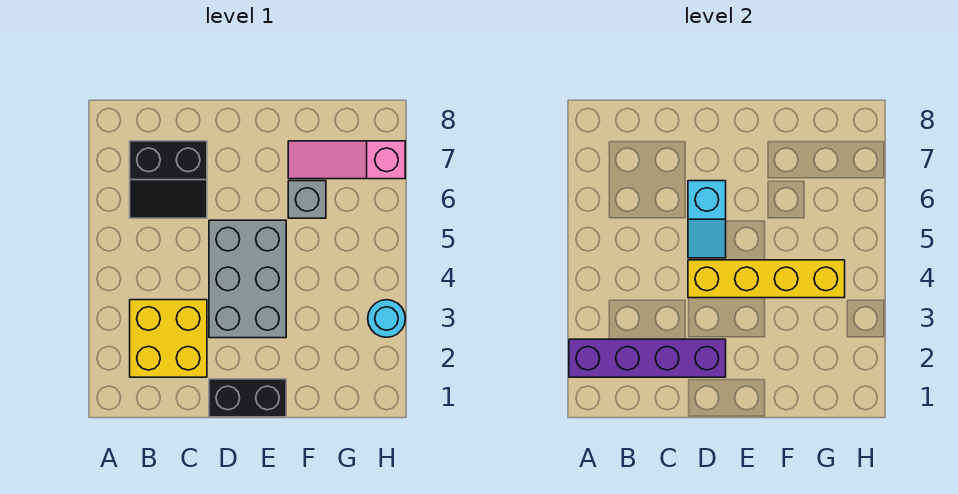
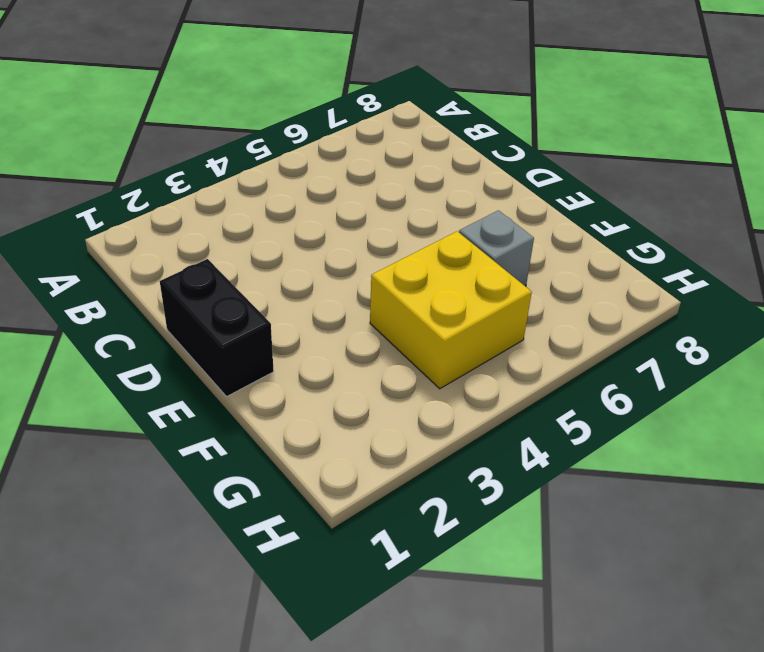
yellow 2x2 brick [370,231,532,389] -> yellow 2x2 brick moved to [130,300,207,377]
none -> black 2x2 slope [130,141,207,218]
none -> grey 2x3 brick [209,220,286,338]

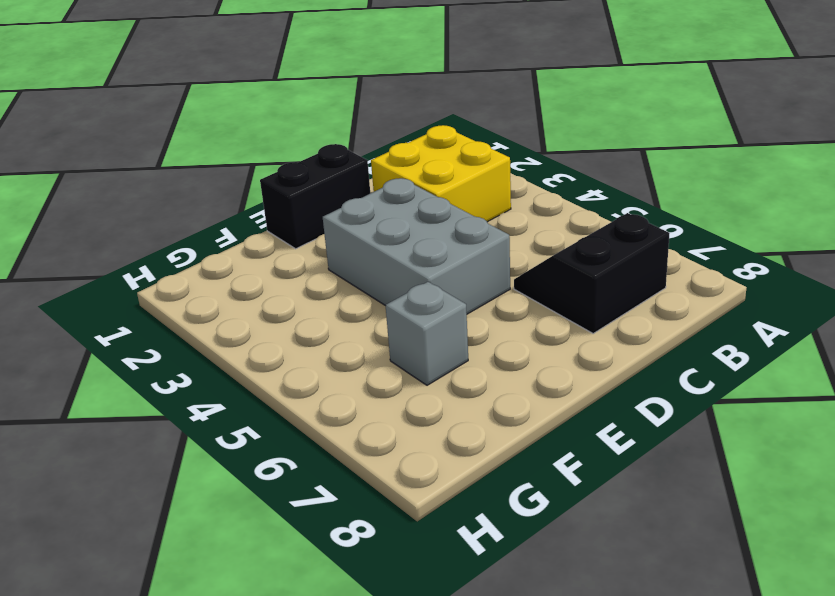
none -> pink 1x3 slope [288,141,405,179]
none -> cyan 1x1 round brick [368,300,405,337]

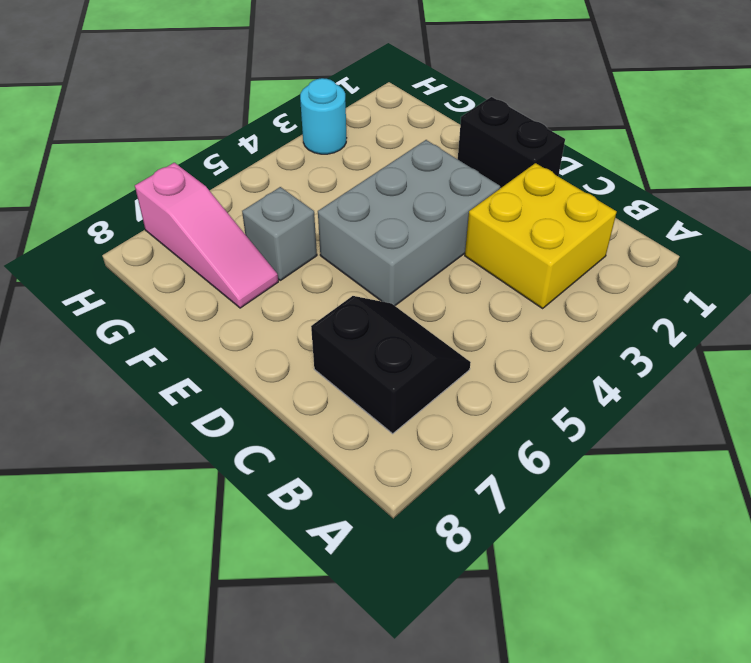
none -> purple 1x4 brick [569,339,726,377]
none -> yellow 1x4 brick [688,260,845,298]

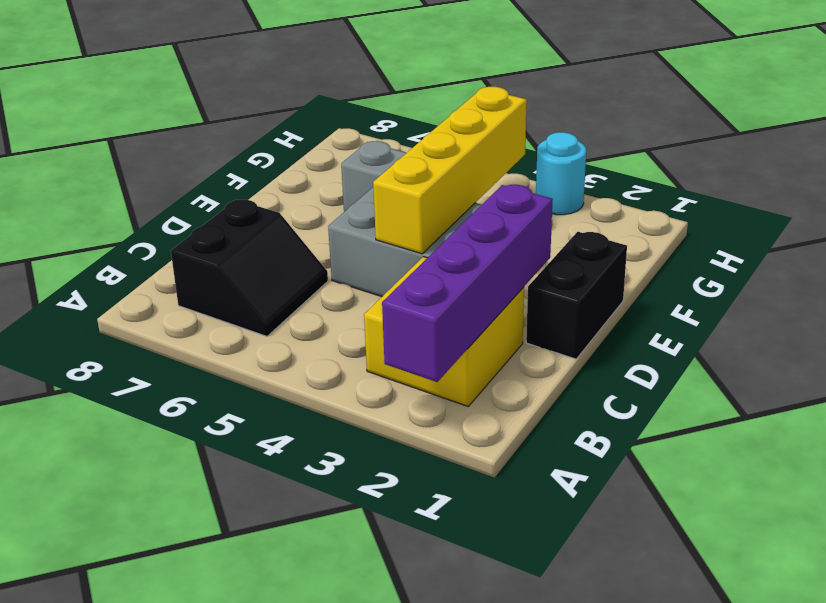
none -> pink 1x3 slope [288,141,405,179]
none -> cyan 1x2 slope [688,181,726,258]

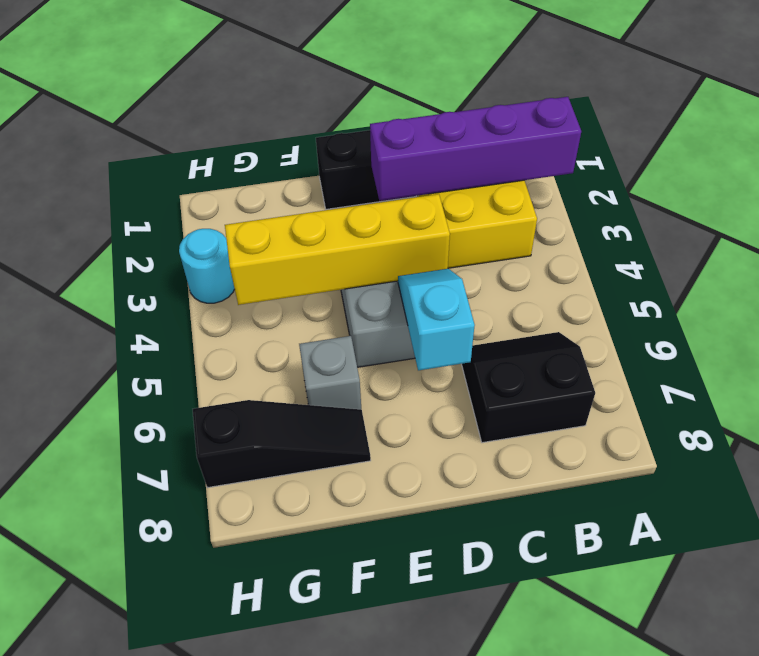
black 1x3 slope [193,400,371,488] -> pink 1x3 slope [288,141,405,179]

